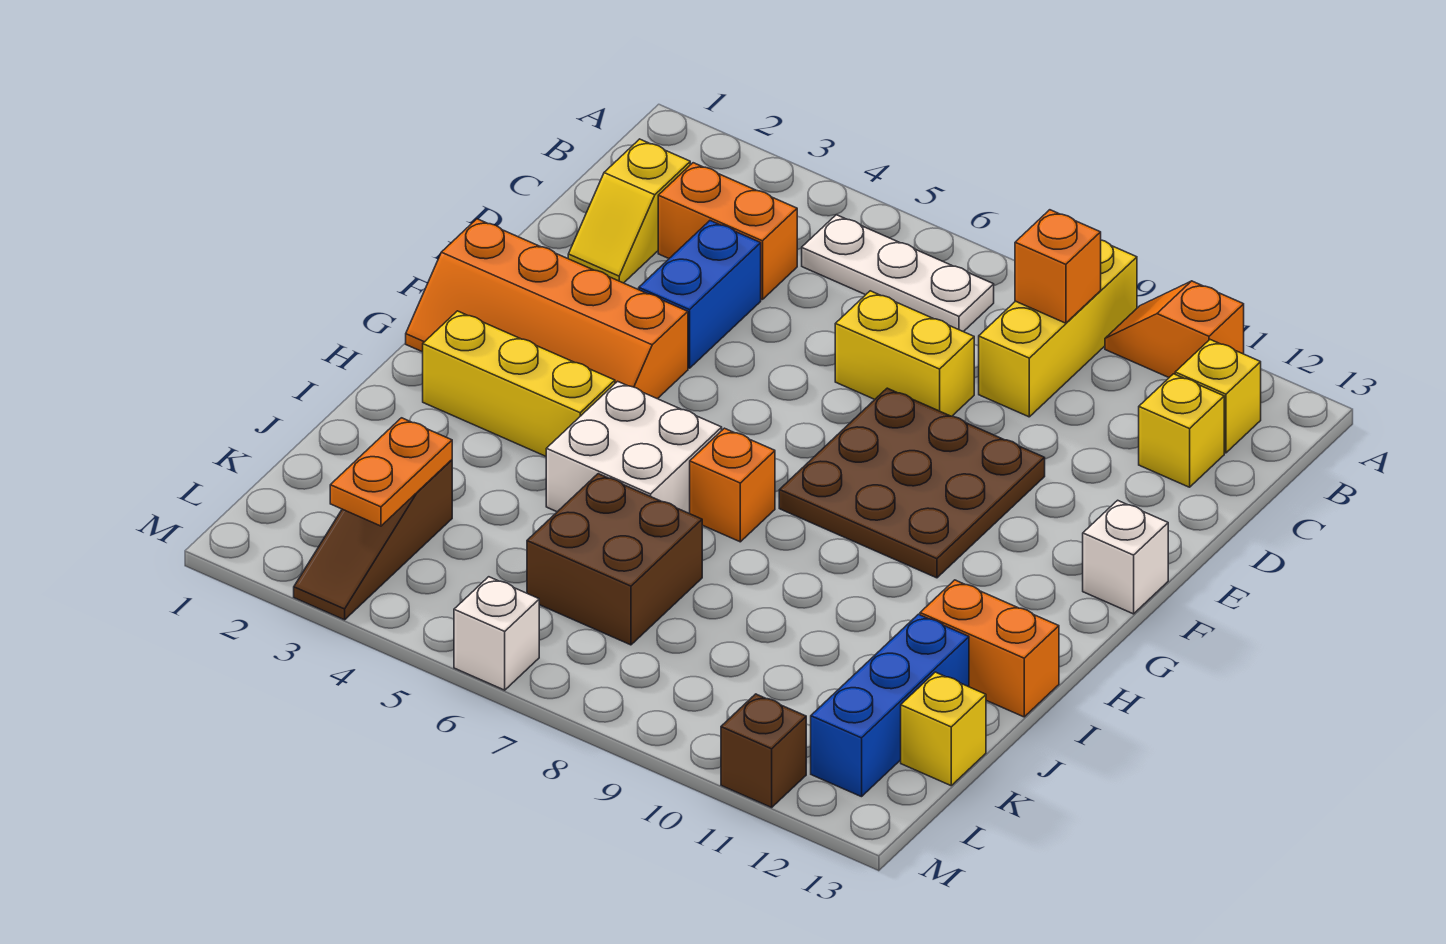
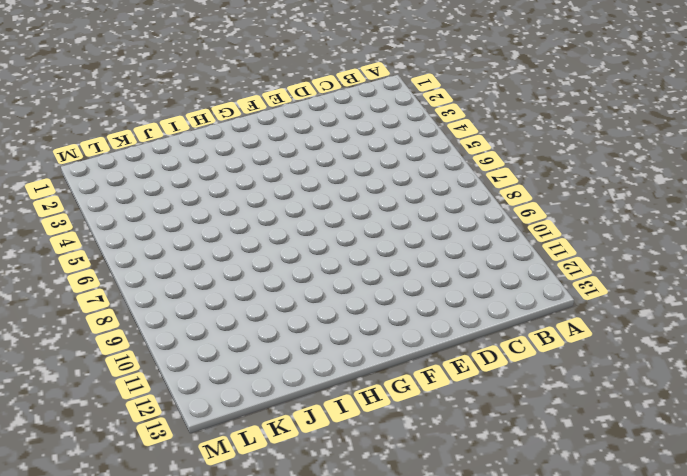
none -> yellow 1x3 brick [979,240,1137,417]
none -> orange 1x2 slope [1105,281,1244,377]
none -> white 1x3 plate [802,215,994,332]

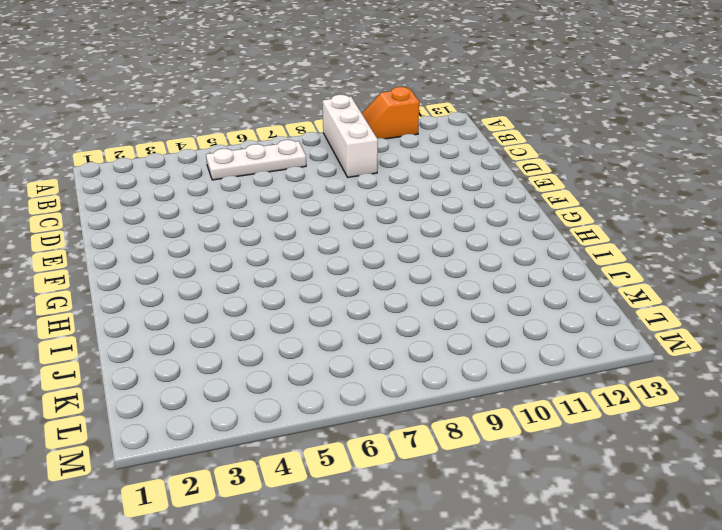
white 1x3 brick [323,95,378,177] -> yellow 1x3 brick [979,240,1137,417]
none -> yellow 1x1 brick [1175,340,1261,453]
none -> yellow 1x2 slope [568,139,690,283]
none -> orange 1x2 brick [658,163,797,300]

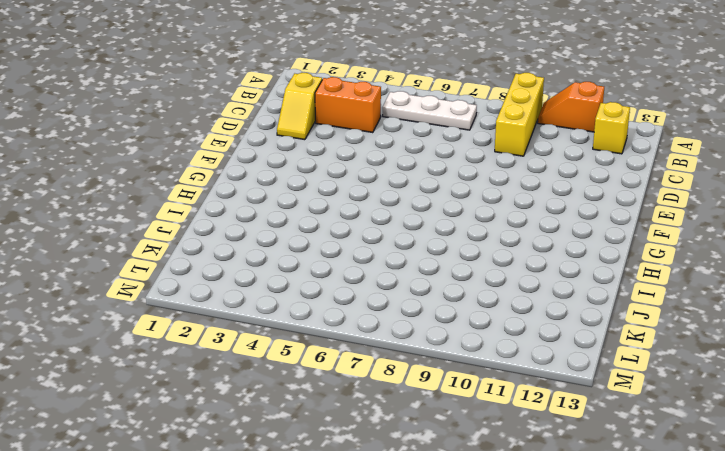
none -> yellow 1x1 brick [1139,374,1224,487]
none -> blue 1x2 brick [639,221,761,368]
none -> yellow 1x2 brick [835,291,974,416]

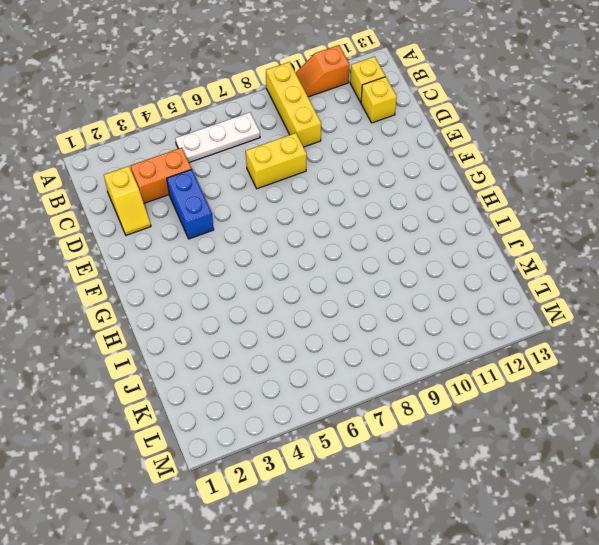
none -> brown 3x3 plate [779,388,1045,578]
none -> orange 2x4 slope [406,219,688,399]
none -> white 1x1 brick [1083,500,1168,614]

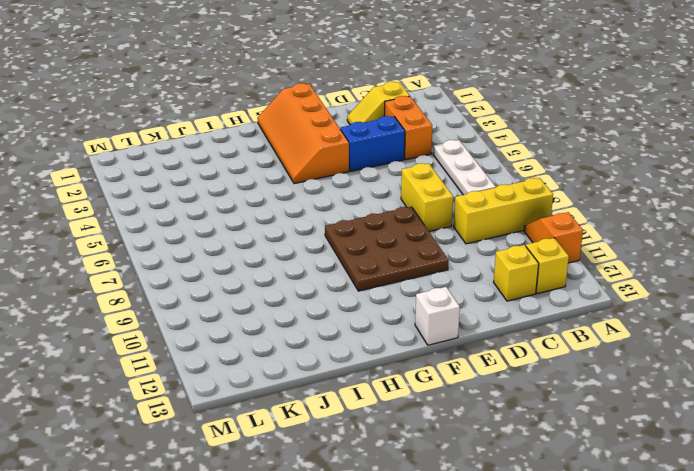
none -> yellow 1x3 brick [423,311,615,456]
none -> white 2x2 brick [546,381,722,514]
none -> orange 1x1 brick [690,428,775,542]

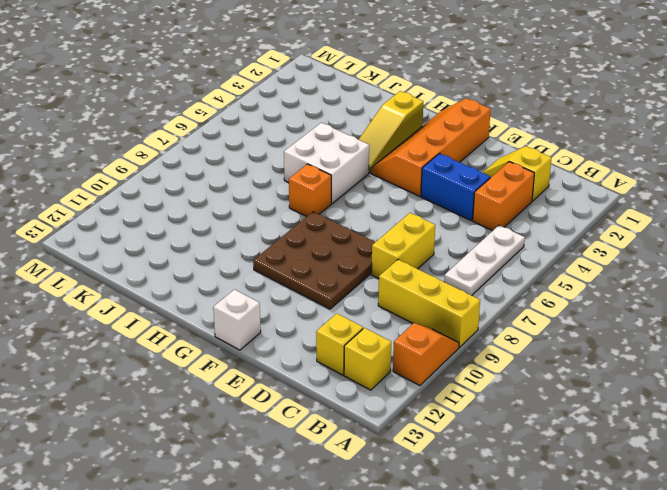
yellow 1x3 slope [359,91,423,173] -> yellow 1x3 brick [423,311,615,456]
none -> orange 1x2 brick [920,580,1059,717]
none -> brown 2x2 brick [527,474,702,645]
none -> blue 1x3 brick [811,614,969,797]

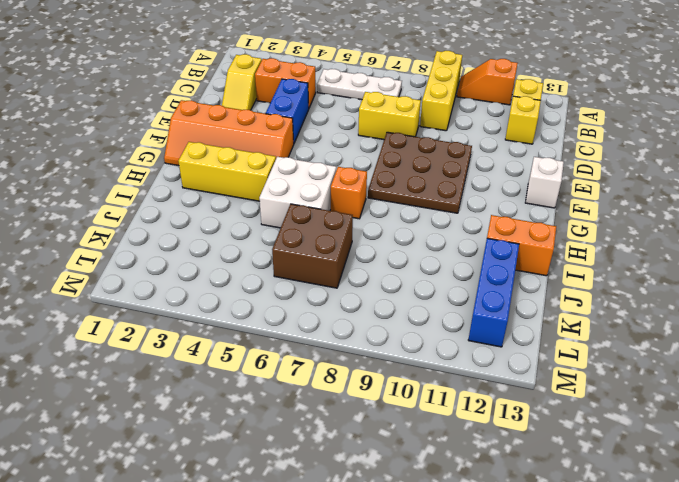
none -> brown 1x3 slope [294,460,452,620]
none -> yellow 1x1 brick [901,672,986,786]
none -> white 1x1 brick [454,577,539,690]

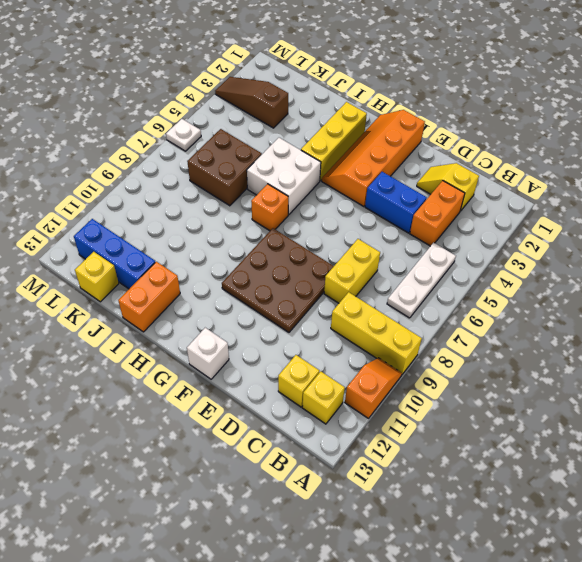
white 1x1 plate [166,119,201,151] -> white 1x1 brick [454,577,539,690]
none -> brown 1x1 brick [721,694,806,807]
none -> orange 1x1 brick [1015,210,1101,323]
none -> orange 1x2 plate [330,418,452,526]

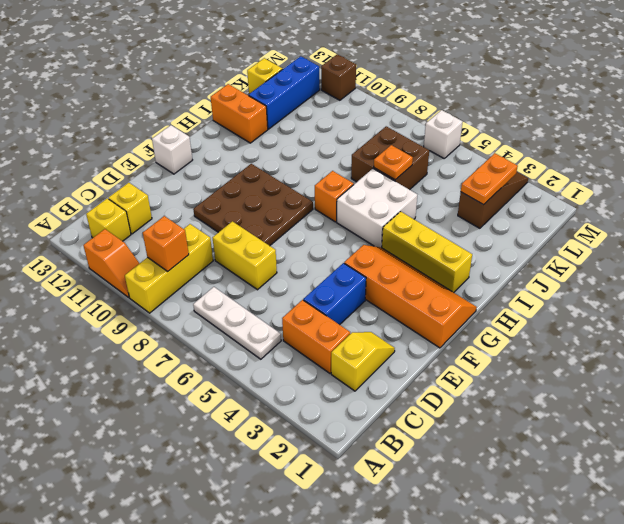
orange 1x1 plate [374,145,413,180] -> none

